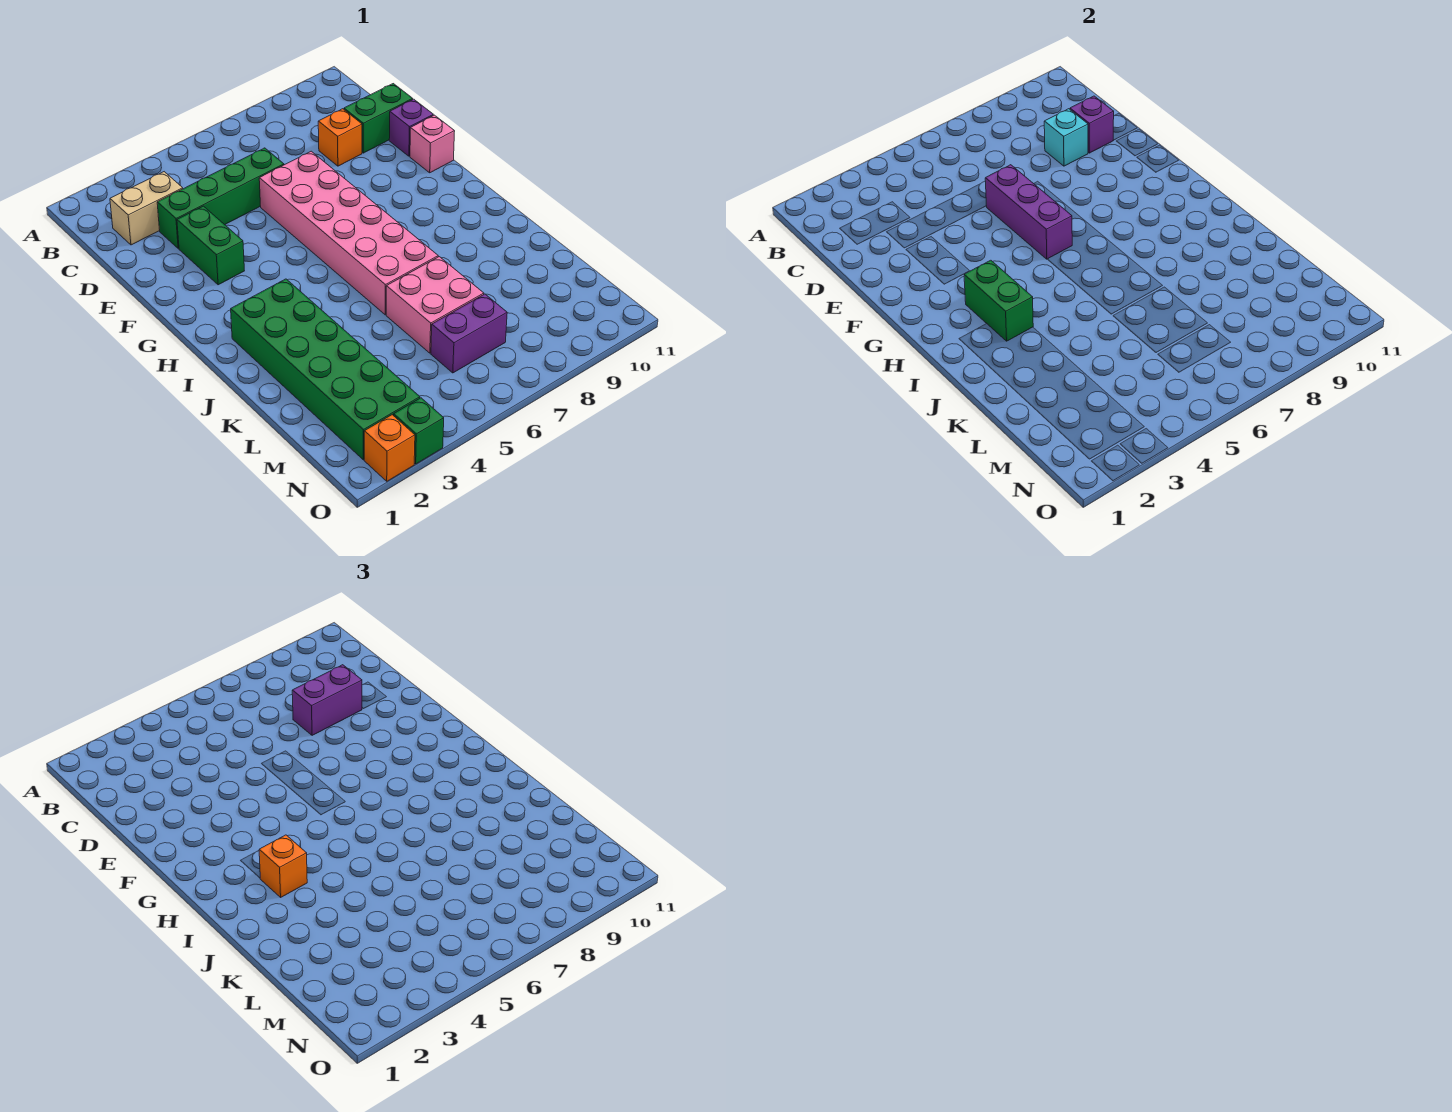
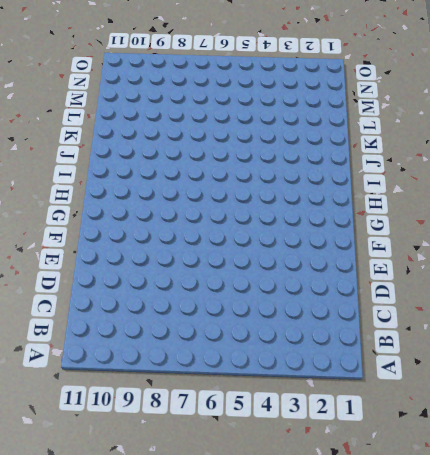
none -> tan 1x2 brick [110,172,183,245]
none -> green 1x4 brick [157,148,284,248]
none -> orange 1x1 brick [318,109,362,166]

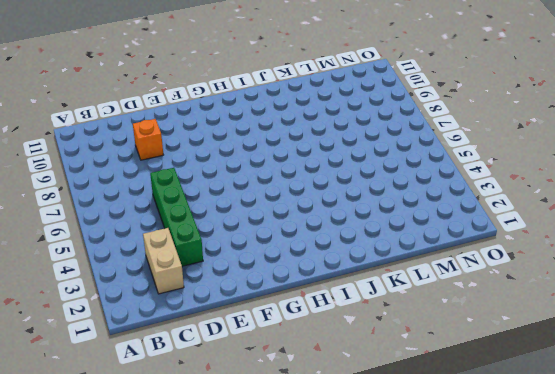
none -> green 1x2 brick [344,84,413,153]
none -> green 1x2 brick [177,206,244,285]
none -> pink 2x6 brick [259,151,438,315]

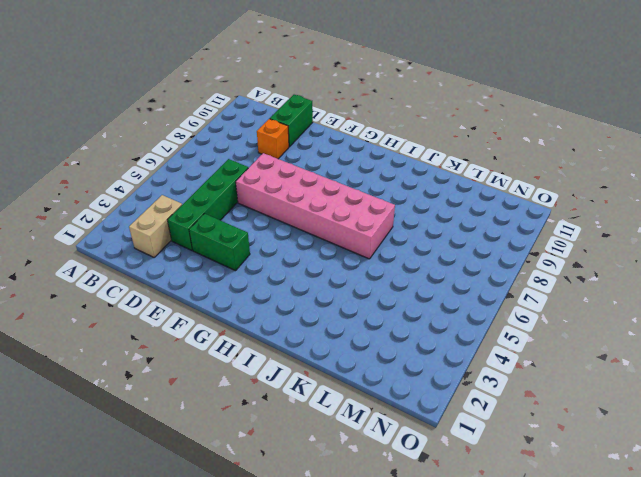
none -> purple 1x1 brick [389,99,433,156]
none -> pink 1x1 brick [410,115,455,173]
none -> green 2x6 brick [231,279,420,460]

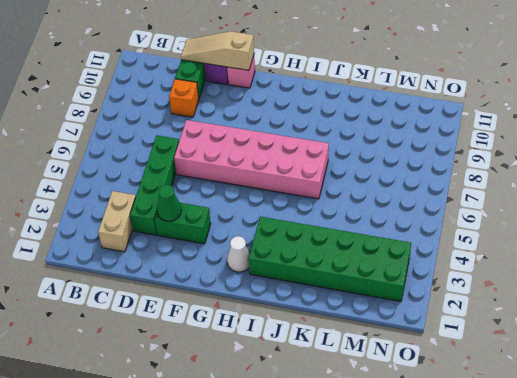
tan 1x3 slope [181,31,254,70] -> none
green 1x1 cone [157,185,181,221] -> none
white 1x1 cone [227,236,250,272] -> none
none -> pink 2x2 brick [386,257,484,353]
none -> purple 1x2 brick [431,294,507,373]
none -> orange 1x1 brick [364,415,415,481]

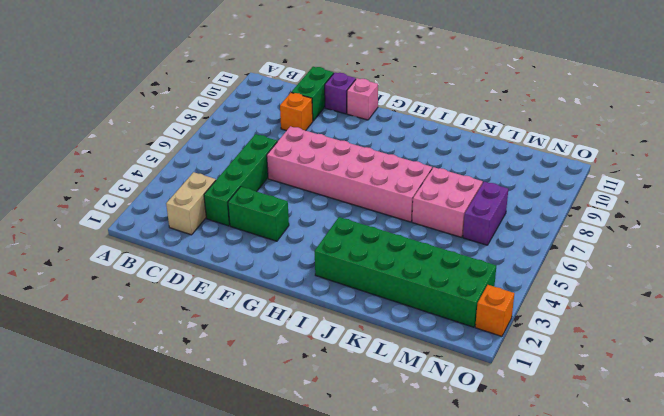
none -> green 1x1 brick [394,398,444,464]
none -> cyan 1x1 brick [1044,109,1088,166]
none -> purple 1x1 brick [1070,96,1114,153]

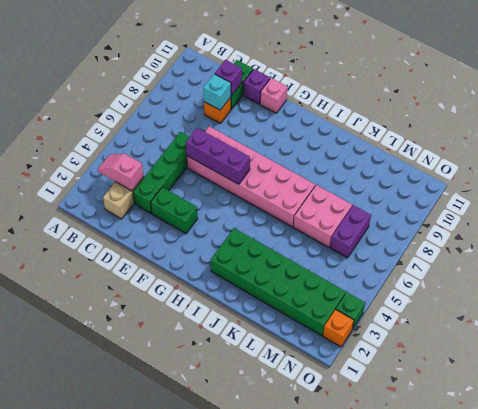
pink 1x2 slope [98,154,144,191] -> none
none -> green 1x2 brick [964,260,1033,341]
none -> purple 1x2 brick [292,665,362,735]
none -> orange 1x1 brick [259,835,307,897]

